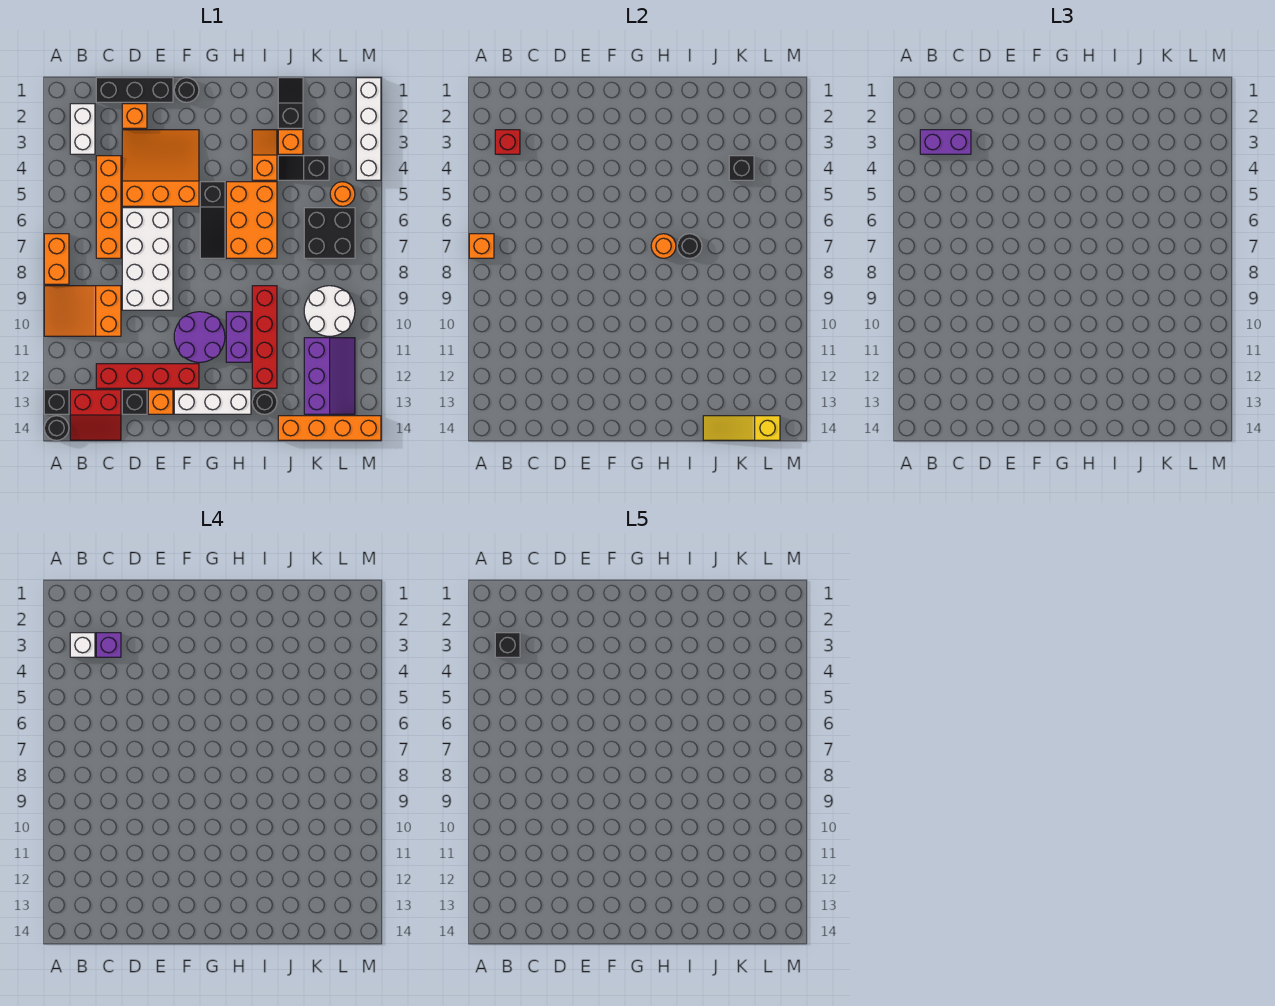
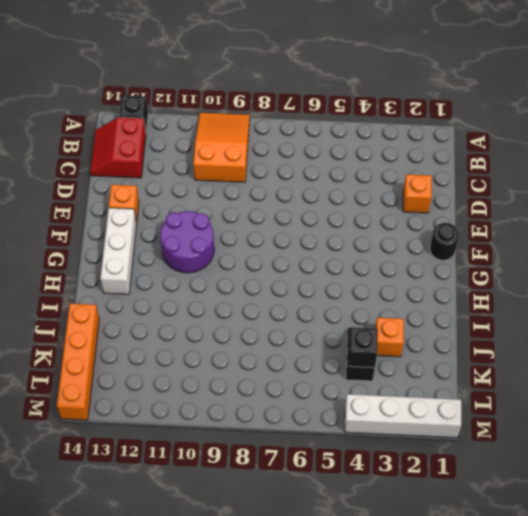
none -> orange 1x2 brick [44,234,69,284]
none -> black 1x1 round brick [44,416,69,440]
none -> white 1x2 brick [70,104,95,154]
none -> black 1x3 brick [96,78,173,102]

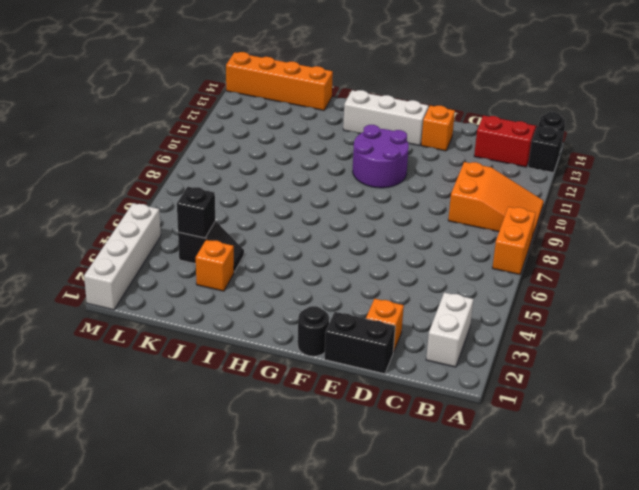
black 1x2 brick [324,312,395,374] -> black 1x3 brick [96,78,173,102]
none -> orange 1x4 brick [96,156,121,258]
none -> red 1x4 brick [96,364,199,388]
none -> orange 3x3 slope [122,130,199,206]
none -> white 2x4 brick [122,208,173,310]

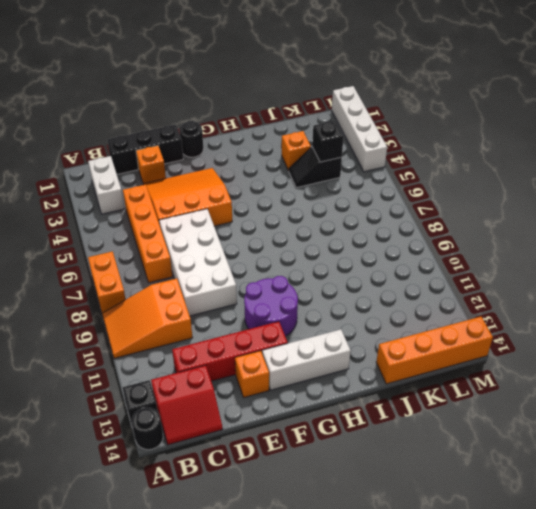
none -> black 1x1 brick [122,390,147,414]
none -> black 1x3 slope [200,182,225,258]
none -> orange 2x3 brick [226,182,277,258]
none -> purple 1x2 brick [226,312,251,362]

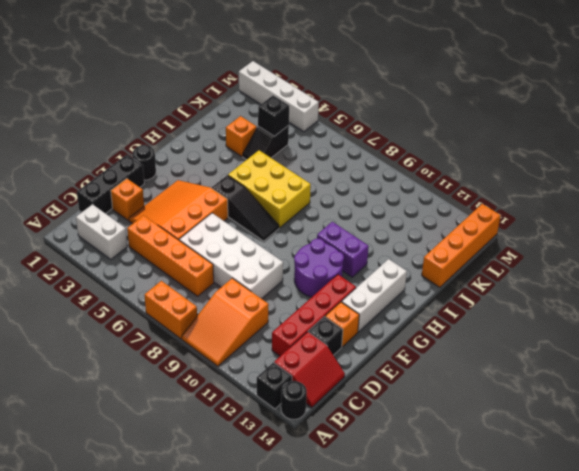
yellow 2x3 brick [228,150,311,228] -> orange 2x3 brick [226,182,277,258]
none -> orange 1x2 slope [252,130,277,180]
none -> red 1x4 brick [252,286,277,388]
none -> black 1x1 round brick [252,390,277,414]
none -> black 1x2 slope [278,78,303,128]

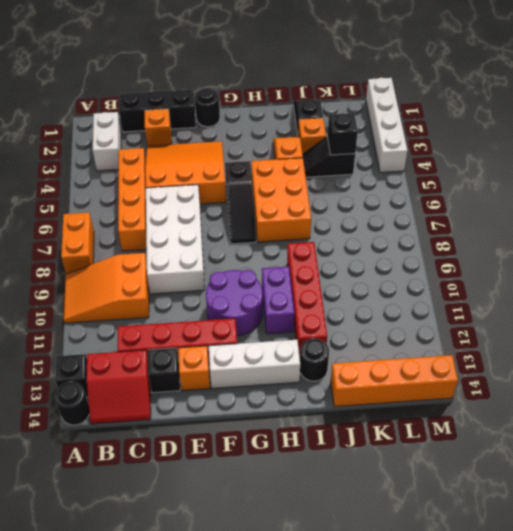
none -> black 2x2 brick [304,208,355,258]
none -> white 2x2 round brick [304,286,355,336]
none -> purple 2x3 slope [304,338,355,414]
none -> orange 1x1 round brick [330,182,355,206]

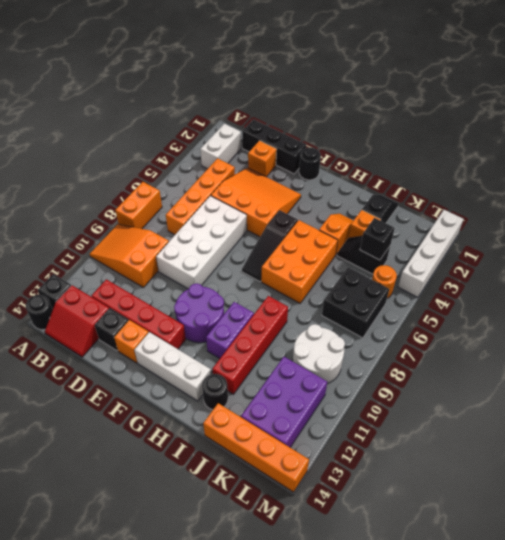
purple 2x3 brick [241,357,327,447] -> purple 2x3 slope [304,338,355,414]
none -> orange 1x1 brick [469,234,494,258]
none -> red 1x1 brick [495,130,520,154]
none -> orange 1x1 round brick [651,234,676,258]
none -> black 1x1 round brick [677,234,702,258]

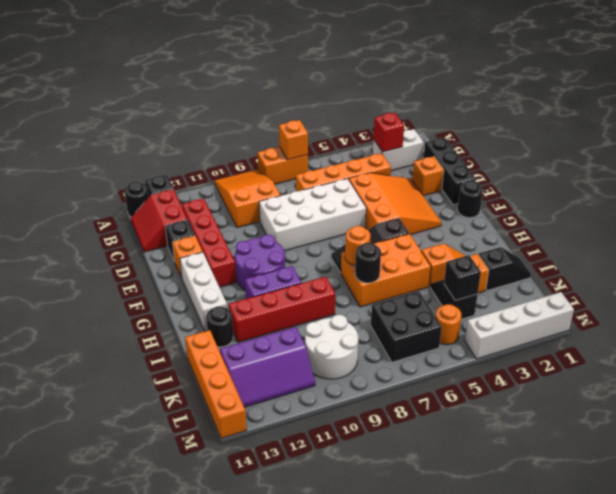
none -> yellow 1x3 slope [703,416,780,440]
none -> purple 1x2 brick [920,130,971,154]
none -> white 1x1 brick [70,633,95,657]
none -> purple 1x1 brick [96,633,121,657]

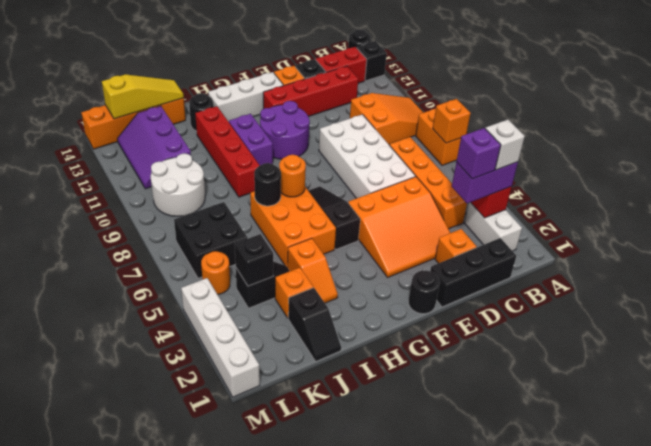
none -> black 1x1 brick [495,633,520,657]

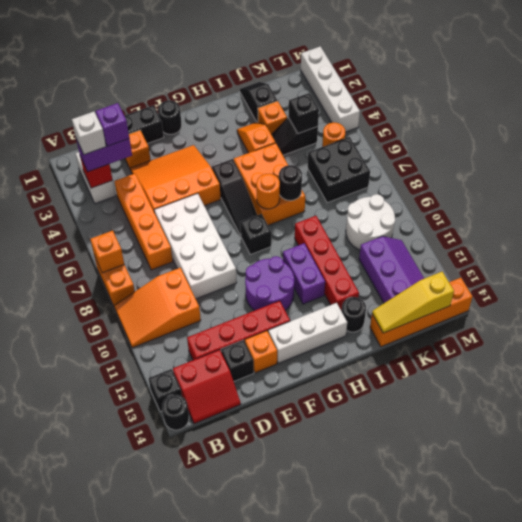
black 1x1 brick [240,214,271,255] -> black 1x1 brick moved to [495,633,520,657]

